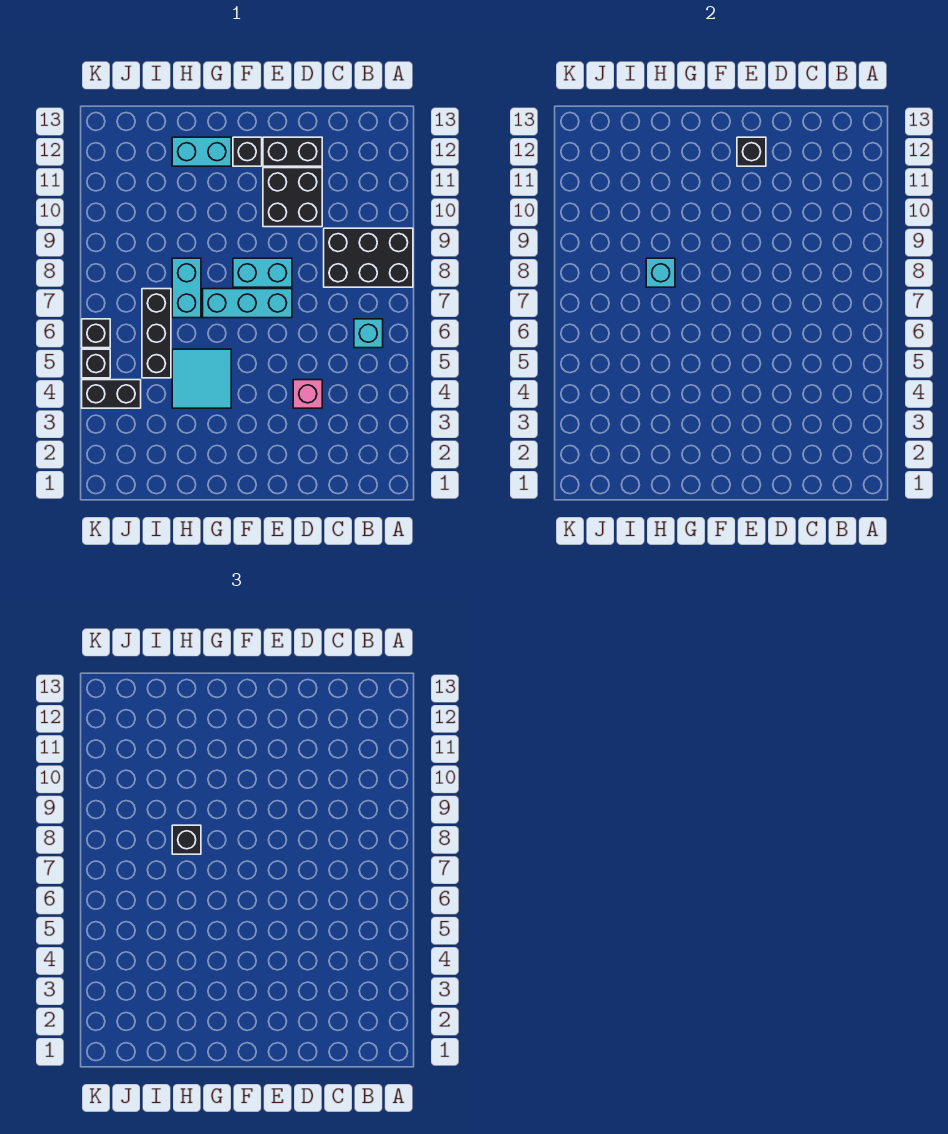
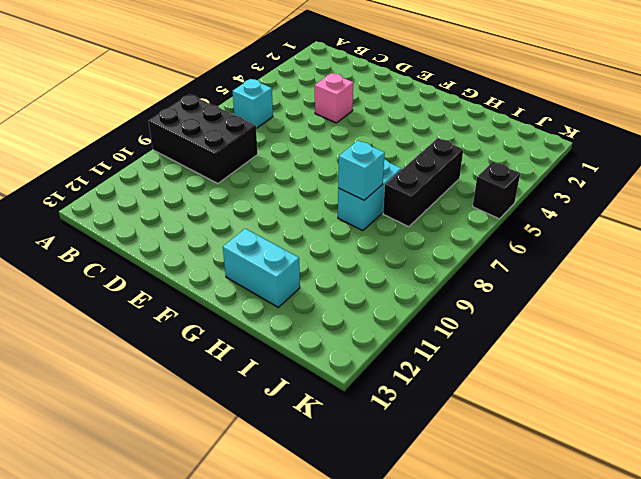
none -> black 2x2 brick [263,168,322,227]
none -> black 1x2 brick [263,137,322,166]
none -> cyan 1x3 brick [203,289,292,318]

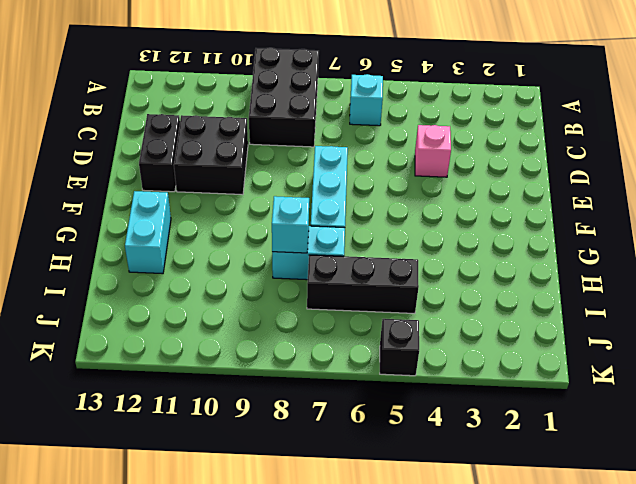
none -> cyan 1x2 brick [233,258,292,287]
none -> black 1x1 brick [233,137,262,166]
none -> cyan 2x2 tile [172,349,231,408]

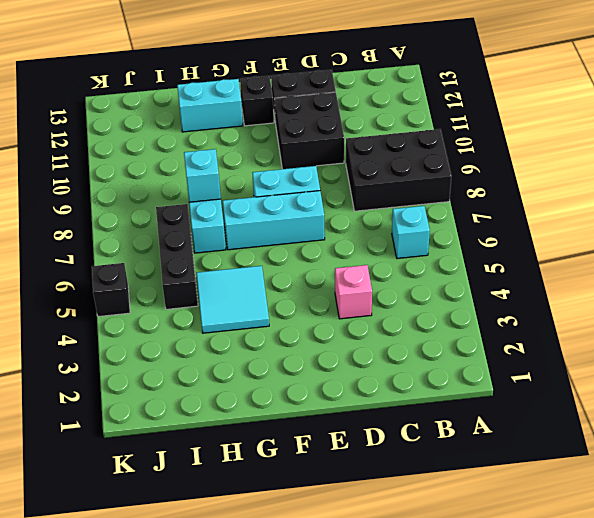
none -> black 1x2 brick [82,380,141,408]
none -> black 1x1 brick [82,319,110,348]
none -> black 1x1 brick [737,137,766,166]

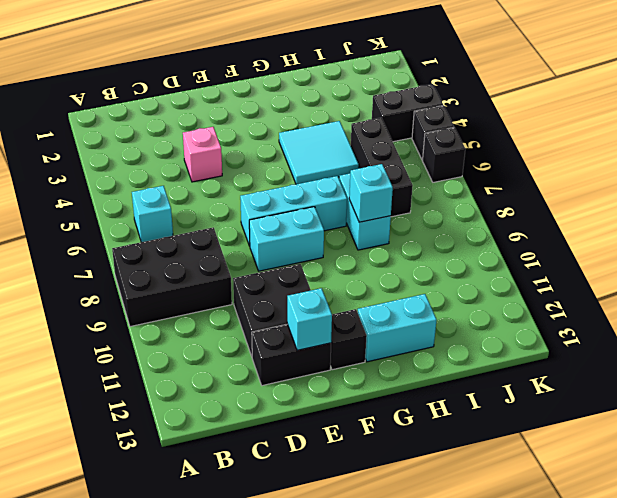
cyan 1x1 brick [287,288,332,350] -> black 1x1 brick [737,137,766,166]
none -> black 1x1 brick [172,825,201,854]

